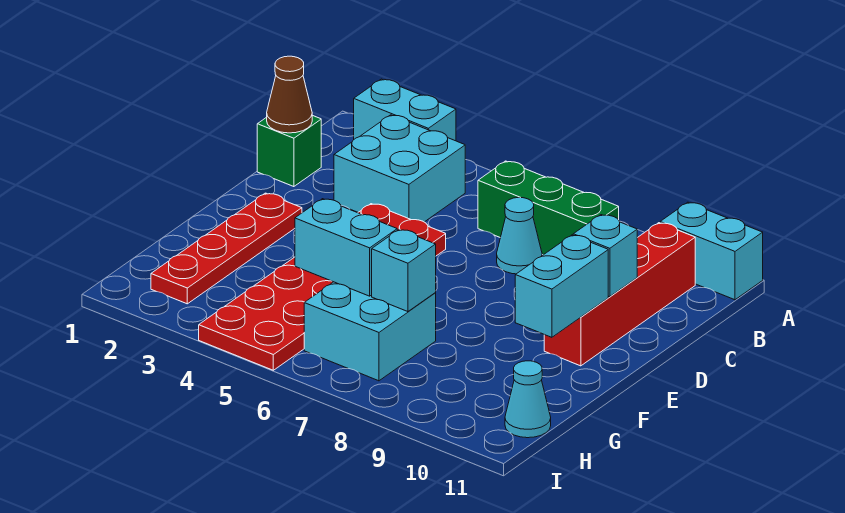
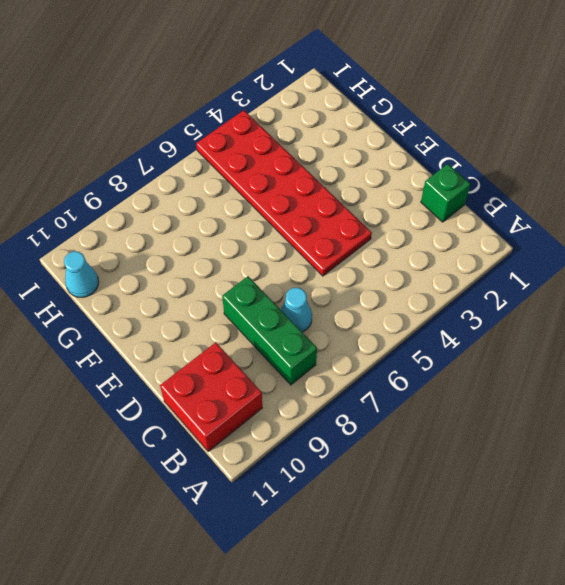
green 1x3 brick [222,276,317,385] -> green 1x3 brick turned to [478,161,619,255]
red 2x2 brick [160,342,262,452] -> red 1x4 brick [544,223,695,366]
none -> cyan 1x2 brick [354,79,456,141]
none -> cyan 1x2 brick [660,202,763,300]
none -> cyan 2x2 brick [334,115,465,222]

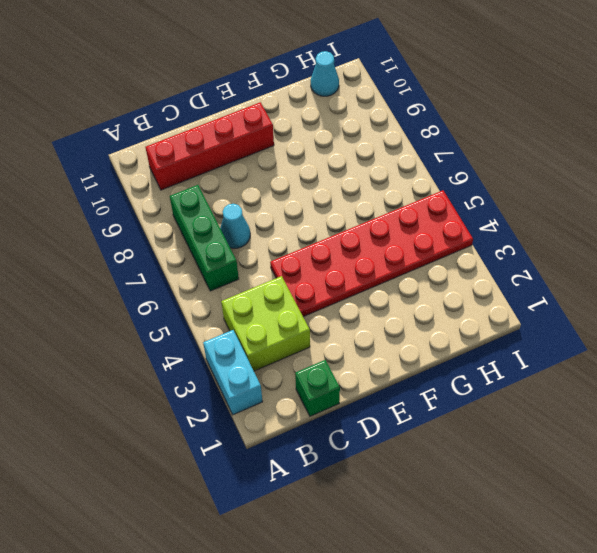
lime 2x2 brick [221,276,310,371] -> cyan 2x2 brick [334,115,465,222]
none -> cyan 1x2 brick [660,202,763,300]
none -> red 1x4 plate [151,193,302,304]
none -> cyan 2x2 brick [304,282,436,381]

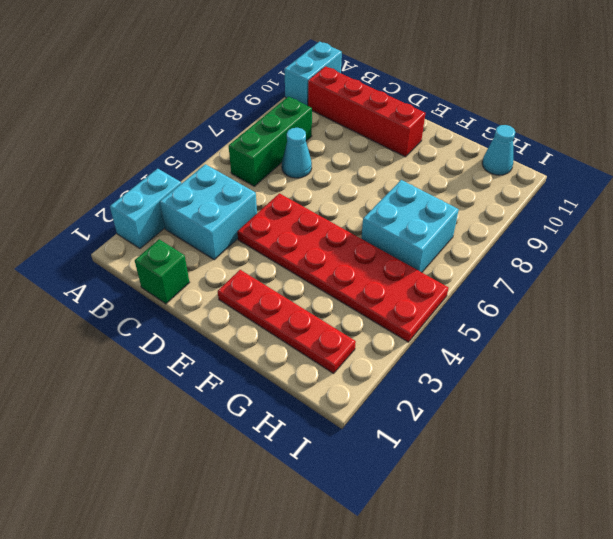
none -> brown 1x1 cone [267,56,312,133]
none -> cyan 1x1 brick [573,215,637,297]
none -> cyan 1x2 brick [515,235,608,337]

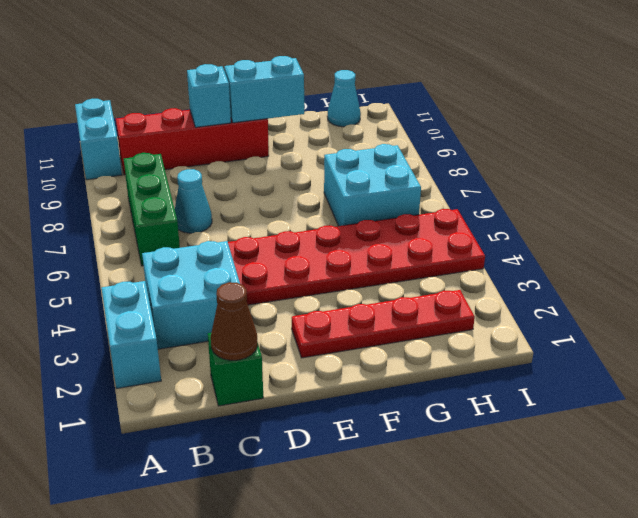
none -> cyan 1x2 brick [295,199,397,296]
none -> cyan 1x1 brick [372,230,436,312]

